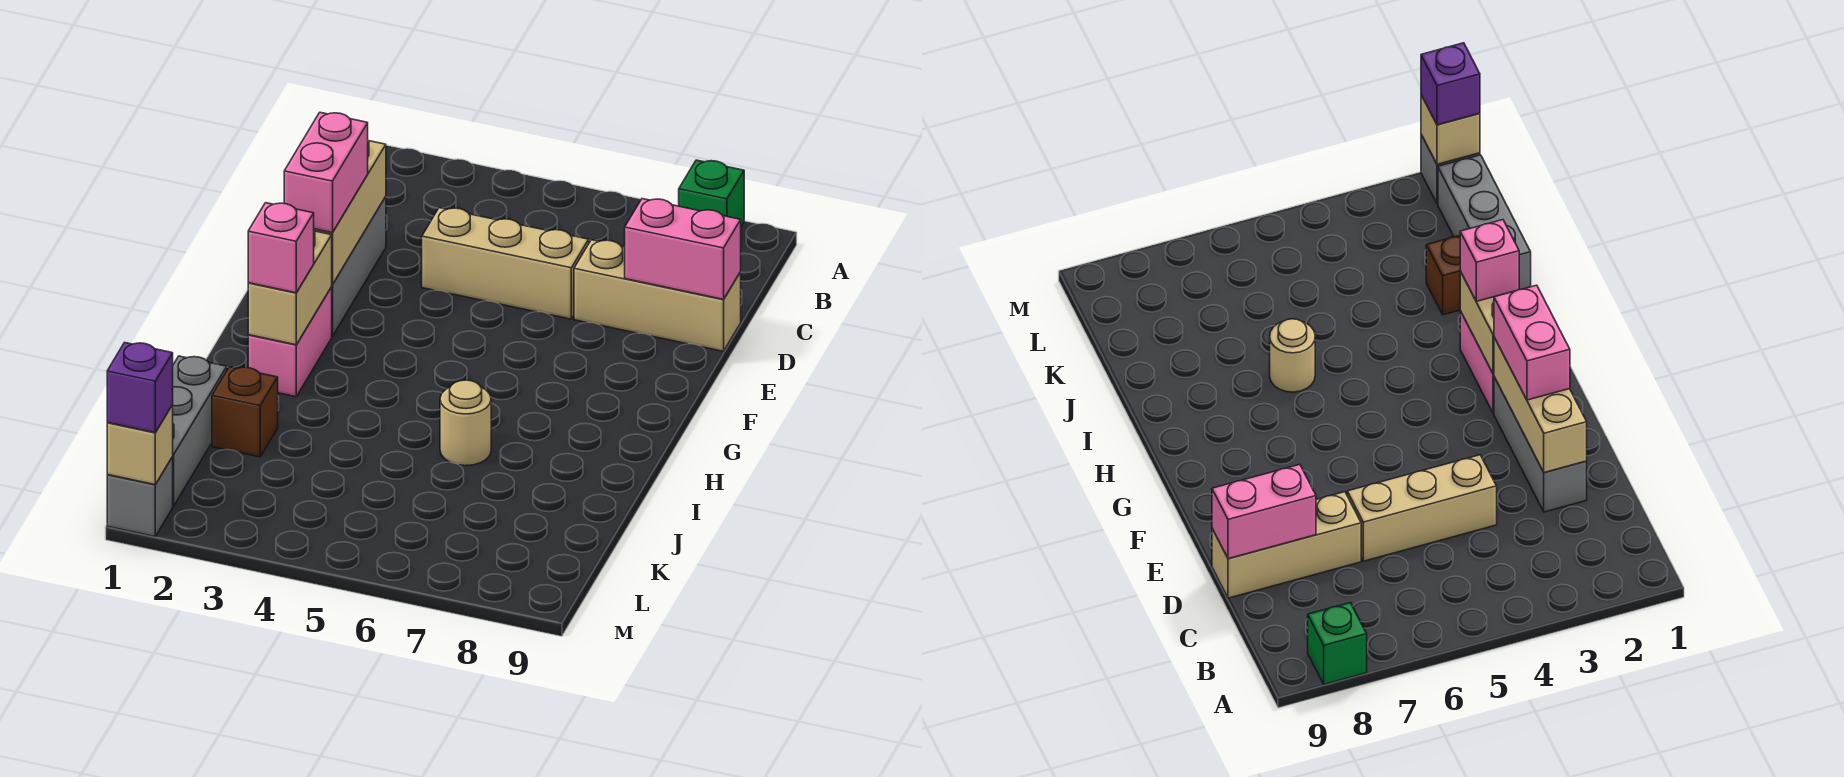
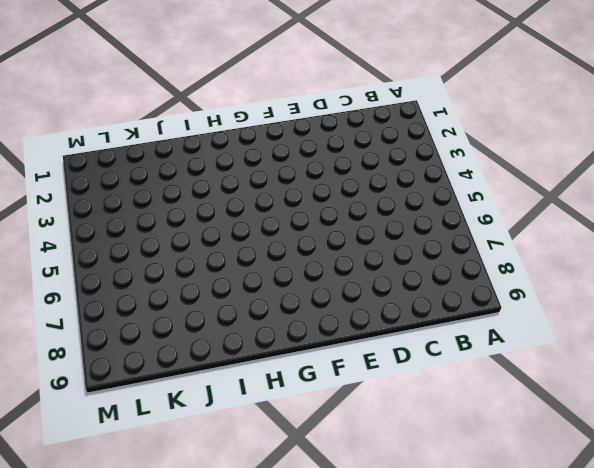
none -> green 1x1 brick [679,160,744,226]
none -> grey 1x3 brick [331,197,386,337]
none -> tan 1x3 brick [422,208,589,319]

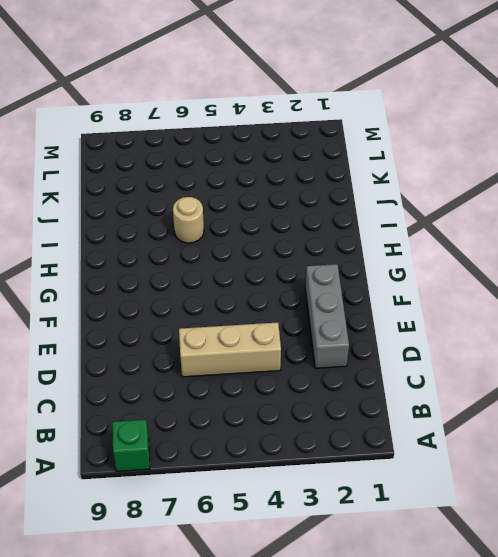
none -> tan 1x3 brick [574,240,741,351]
none -> pink 1x2 brick [248,287,332,397]
none -> grey 1x3 brick [172,356,227,506]

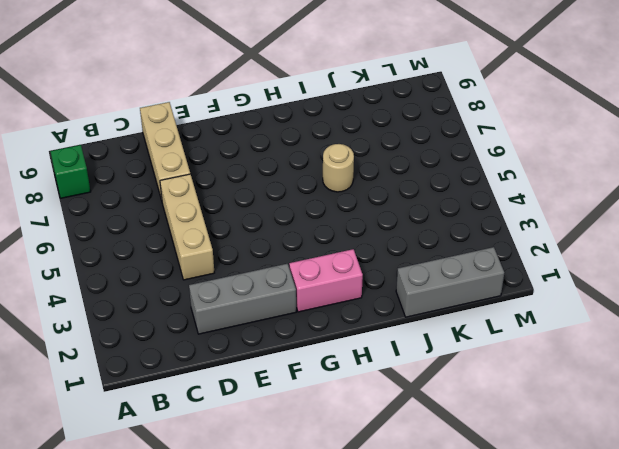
none -> brown 1x1 brick [212,367,278,457]
none -> grey 1x1 brick [107,457,173,536]
none -> tan 1x3 brick [314,141,386,285]

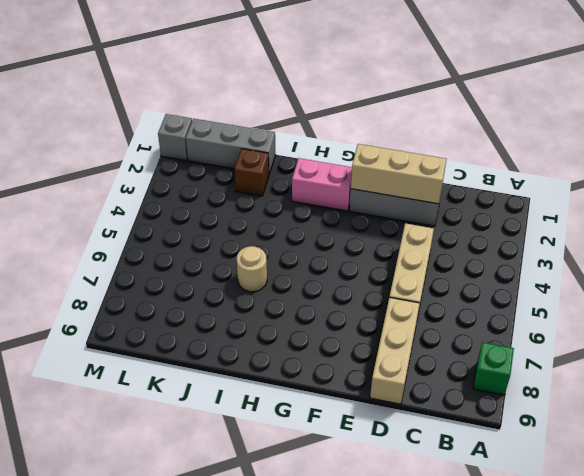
none -> pink 1x2 brick [625,199,741,299]
none -> tan 1x2 brick [248,231,332,345]
none -> tan 1x1 brick [107,405,173,485]

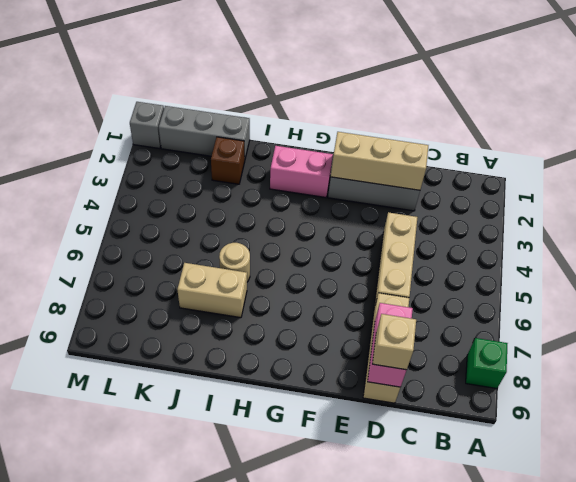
tan 1x1 brick [372,314,416,370] -> tan 1x1 brick moved to [107,405,173,485]
tan 1x2 brick [177,263,247,318] -> tan 1x2 brick moved to [248,231,332,345]
none -> pink 1x2 brick [284,112,368,233]
none -> pink 1x1 brick [248,203,314,293]
none -> purple 1x1 brick [107,343,173,433]

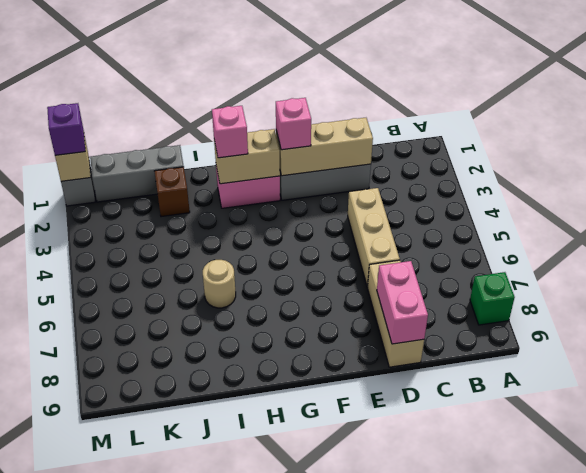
pink 1x1 brick [276,98,311,150] -> pink 1x2 brick [284,112,368,233]

